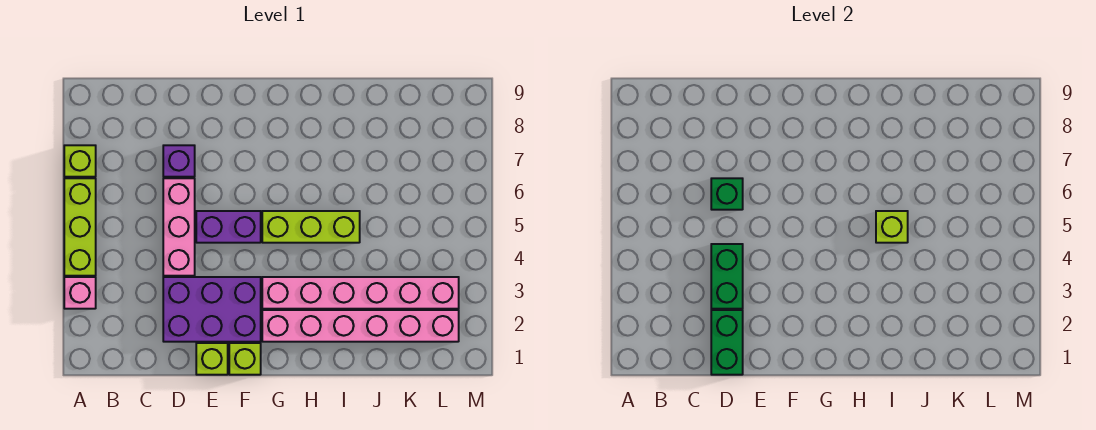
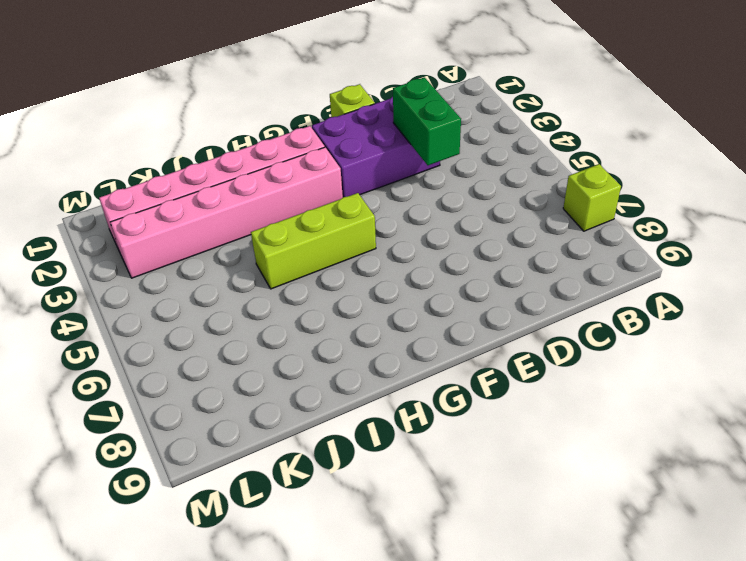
none -> pink 1x1 brick [64,277,96,309]
none -> lime 1x3 brick [64,178,96,276]
none -> pink 1x3 brick [163,178,195,276]

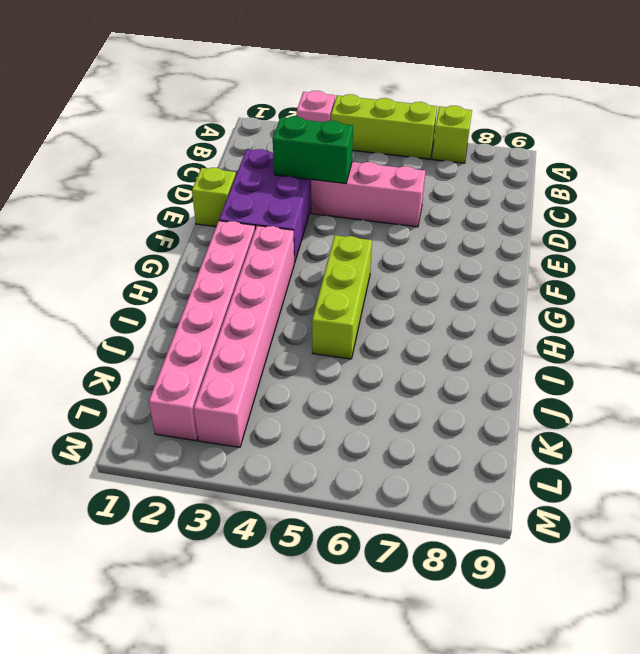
none -> purple 1x1 brick [163,145,195,177]
none -> purple 1x2 brick [196,211,261,243]
none -> lime 1x1 brick [229,343,261,375]

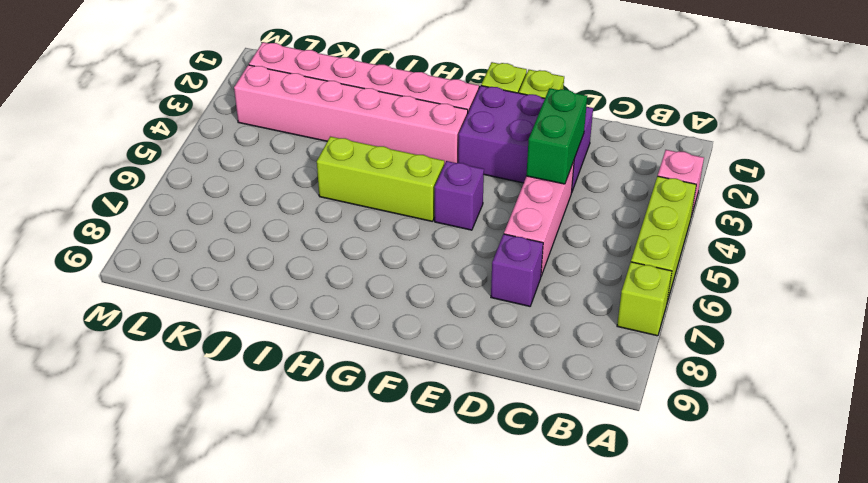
purple 1x1 brick [435,161,484,230] -> purple 1x2 brick [196,211,261,243]
none -> green 1x2 brick [711,310,743,375]
none -> green 1x1 brick [711,178,743,210]
none -> lime 1x1 brick [876,211,908,243]

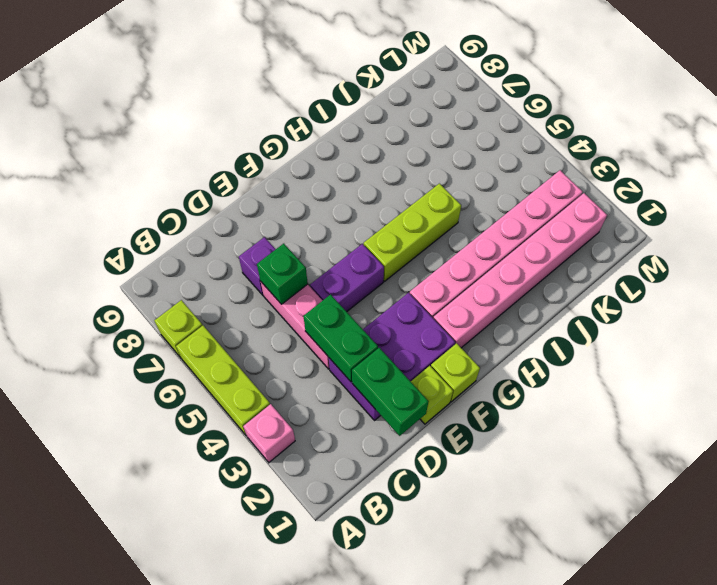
none -> lime 1x1 brick [876,211,908,243]

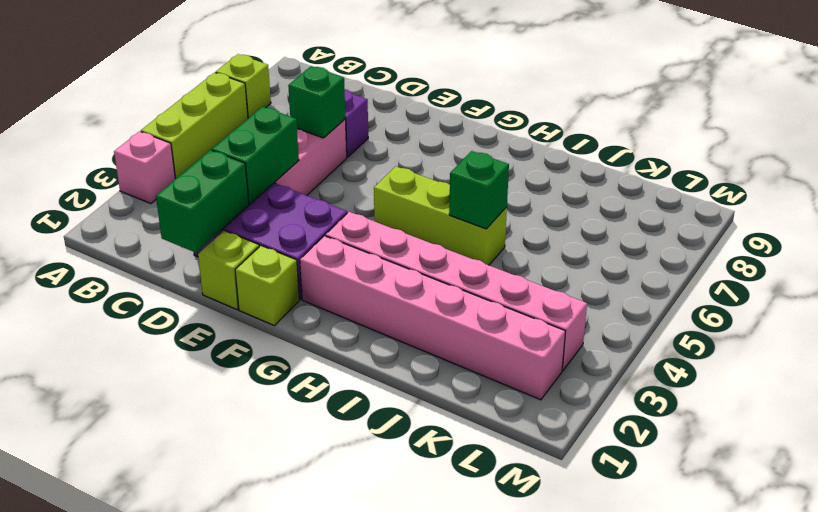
green 1x1 brick [449,151,509,229] -> lime 1x1 brick [876,211,908,243]
none -> purple 1x2 brick [196,211,261,243]

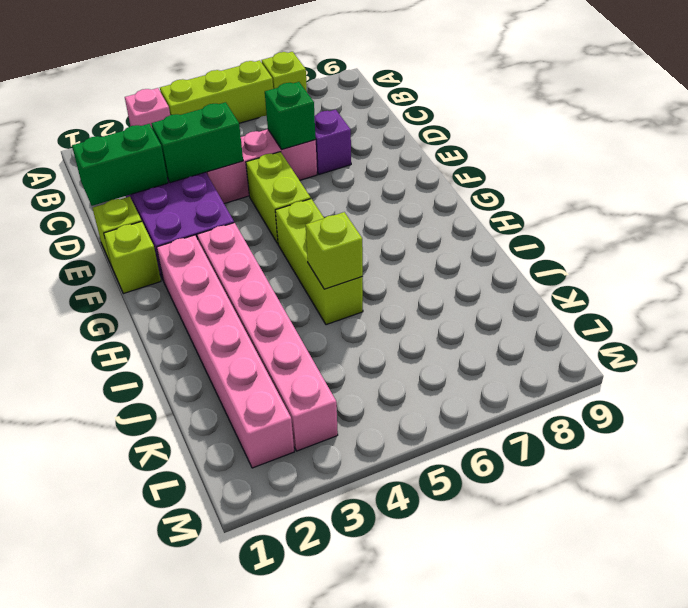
lime 1x2 brick [246,152,311,244] -> purple 1x2 brick [196,211,261,243]

